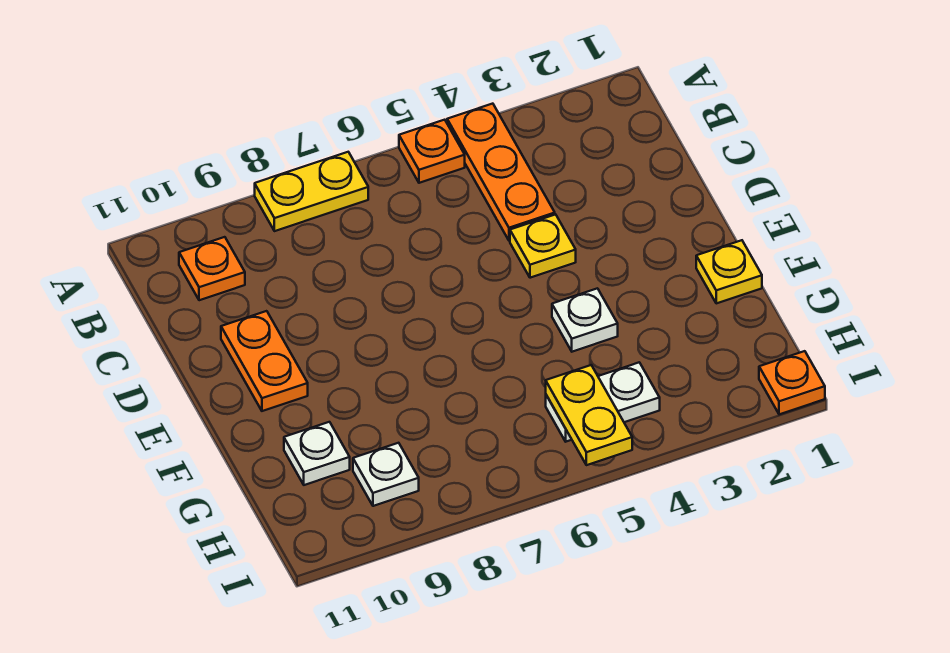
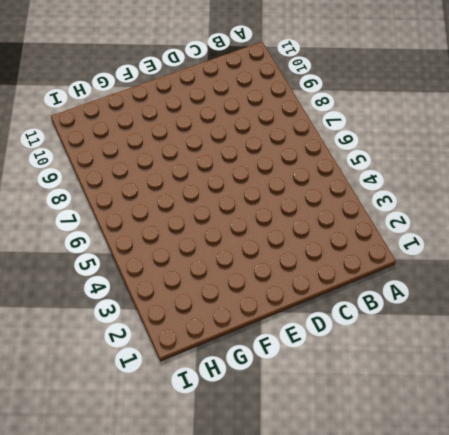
none -> orange 1x3 plate [447,104,555,241]
none -> orange 1x1 plate [399,120,465,183]
none -> yellow 1x2 plate [255,152,368,231]

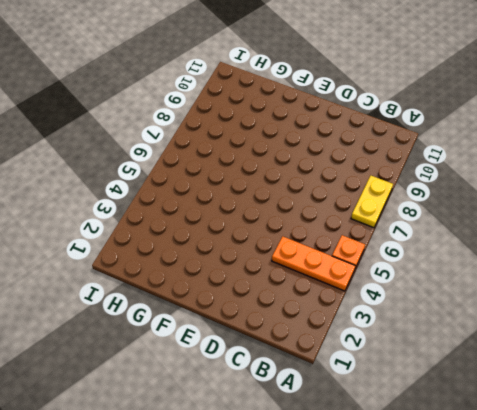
none -> orange 1x1 plate [179,237,245,300]
none -> yellow 1x1 plate [510,214,576,278]
none -> orange 1x2 plate [221,311,308,411]

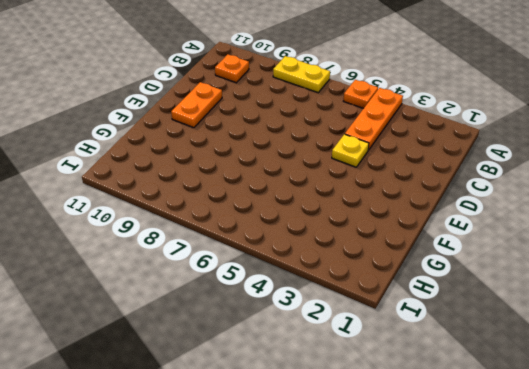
none -> yellow 1x1 plate [696,240,762,303]
none -> white 1x1 plate [552,288,618,352]
none -> white 1x1 plate [284,422,350,485]

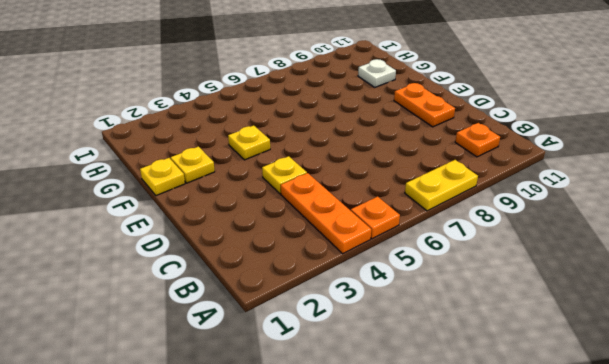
yellow 1x1 plate [171,146,215,183] -> none
yellow 1x1 plate [228,125,270,160] -> white 1x1 plate [552,288,618,352]
none -> white 1x2 plate [546,362,660,442]
none -> white 1x1 plate [353,443,419,506]
none -> orange 1x1 plate [759,351,825,414]

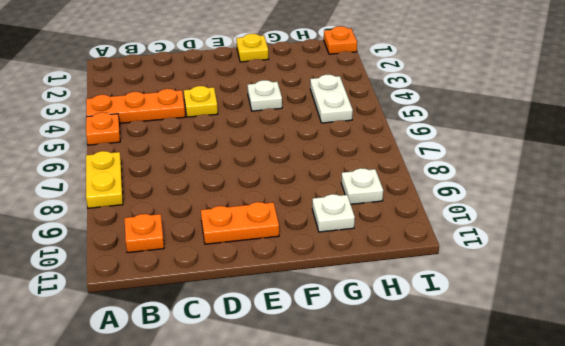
none -> yellow 1x2 plate [546,365,632,465]

